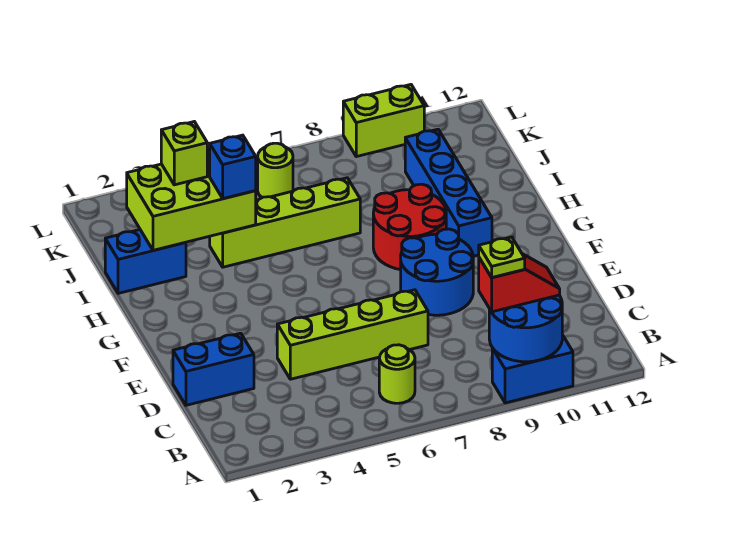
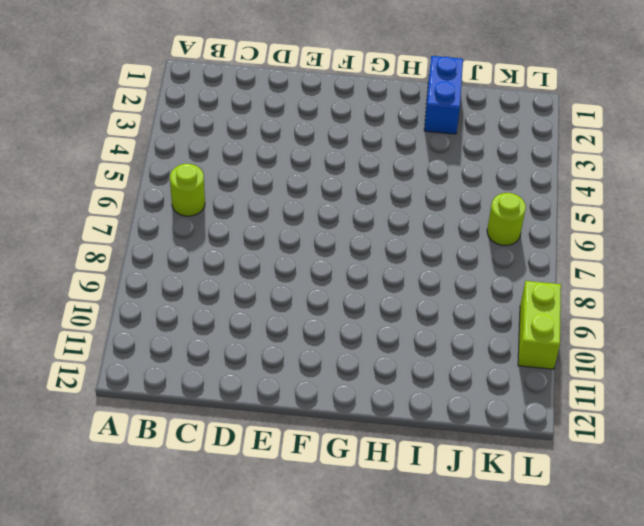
none -> blue 1x2 brick [492,335,573,403]
none -> blue 1x2 brick [173,333,254,405]
none -> lime 1x4 brick [277,290,428,379]

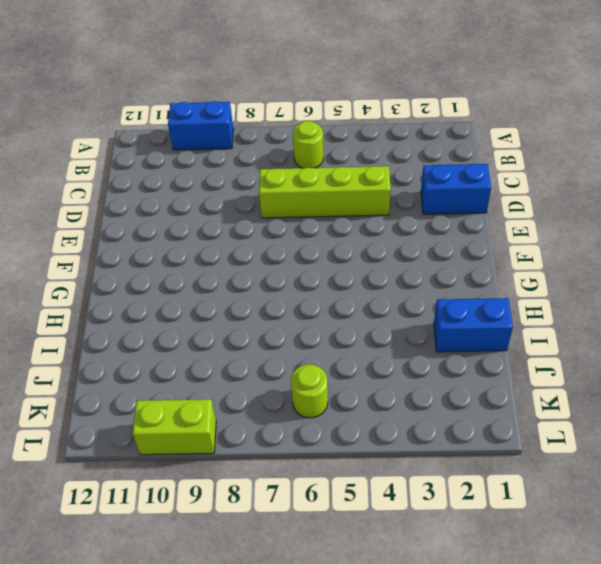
none -> blue 2x2 round brick [401,229,473,315]
none -> red 2x2 round brick [373,184,446,270]
none -> blue 1x4 brick [405,129,492,256]

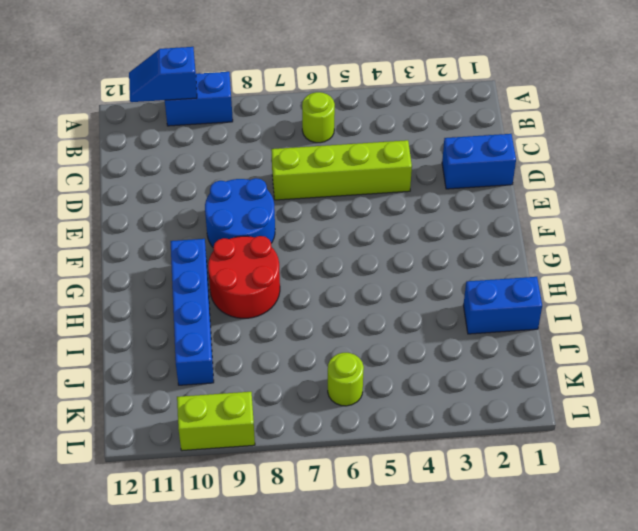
blue 1x2 slope [129,47,197,102] -> blue 2x2 round brick [489,295,562,362]
none -> lime 1x4 brick [210,178,360,267]
none -> lime 2x3 brick [127,152,256,250]
none -> red 1x2 slope [479,254,560,312]

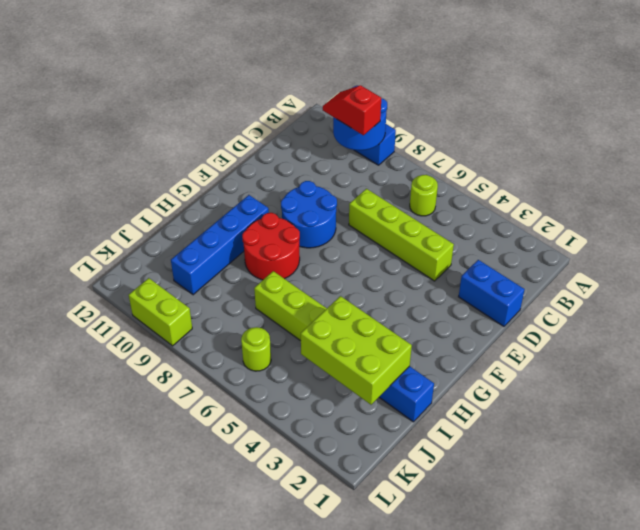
none -> blue 1x1 brick [210,135,256,199]
none -> lime 1x1 brick [161,122,207,185]
none -> lime 1x1 plate [479,237,525,278]

